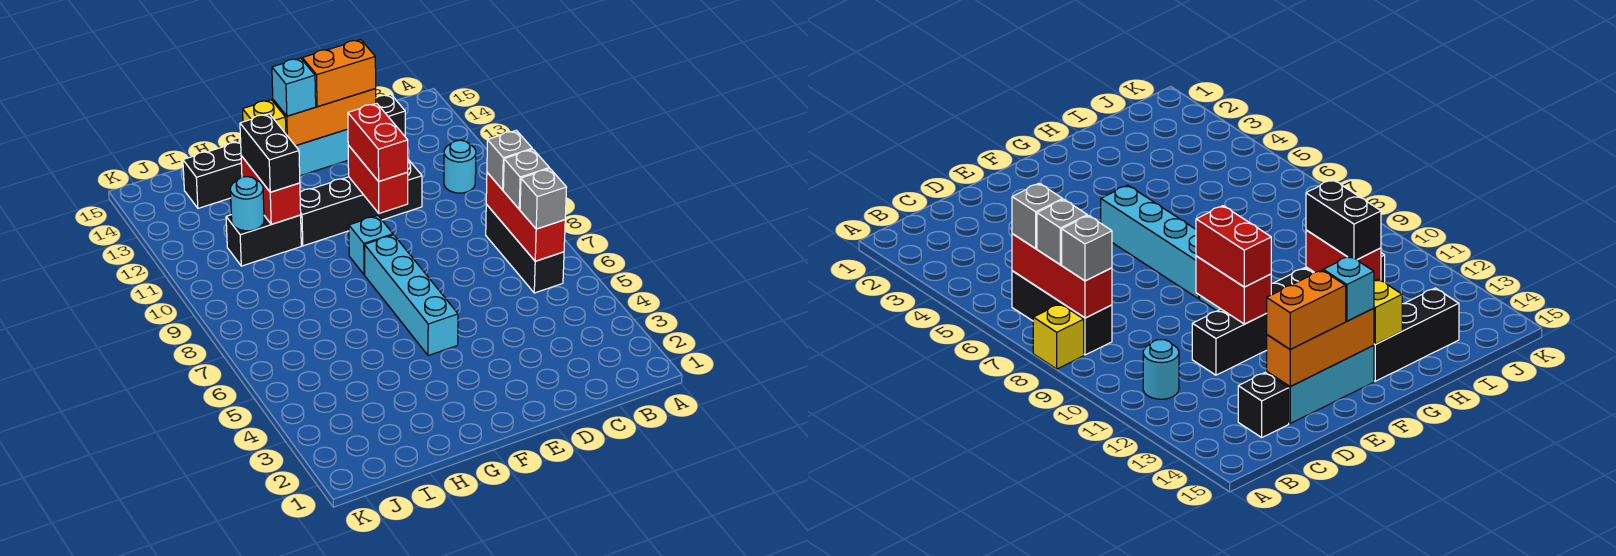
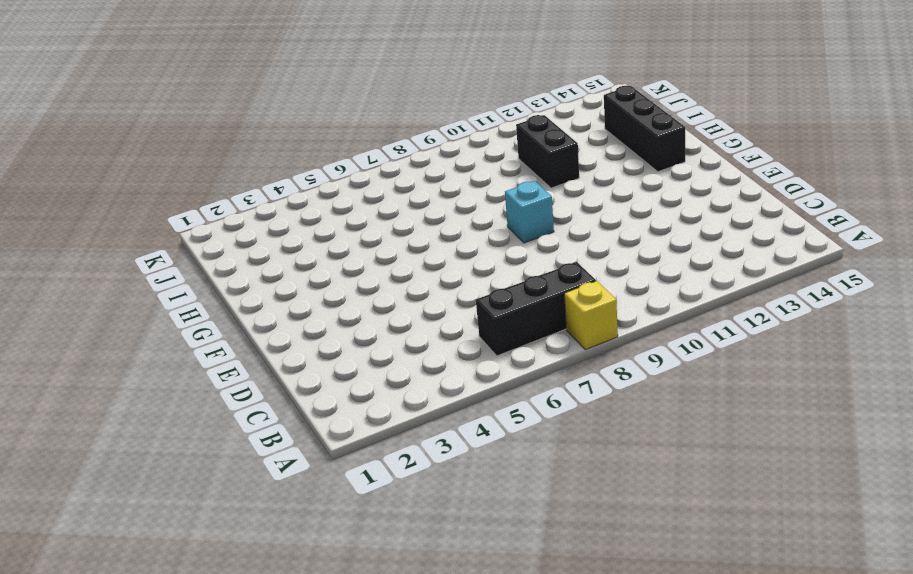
none -> cyan 1x1 round brick [444,140,476,193]
none -> black 1x1 brick [376,94,405,136]
none -> black 1x4 brick [300,159,422,246]

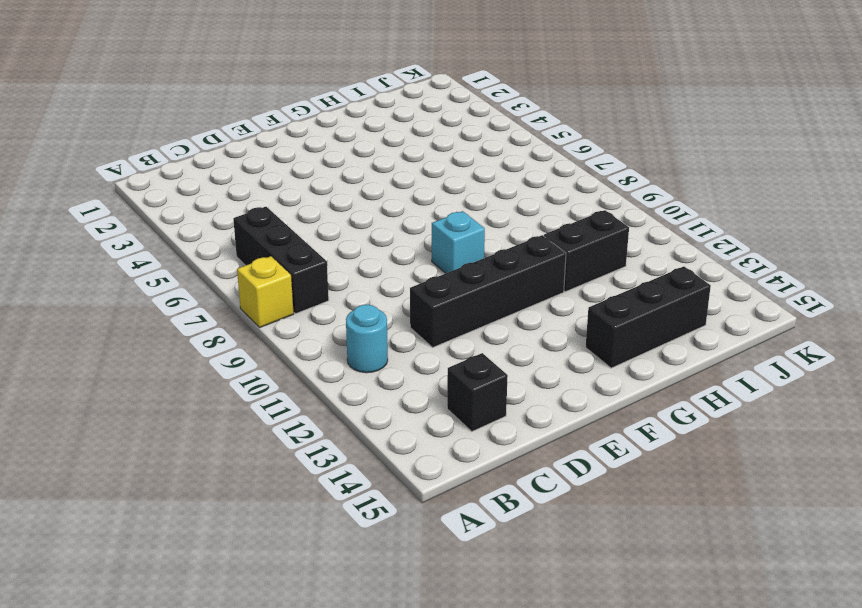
none -> cyan 1x3 brick [296,129,348,176]
none -> cyan 1x4 brick [365,235,458,356]
none -> red 1x3 brick [486,173,565,261]

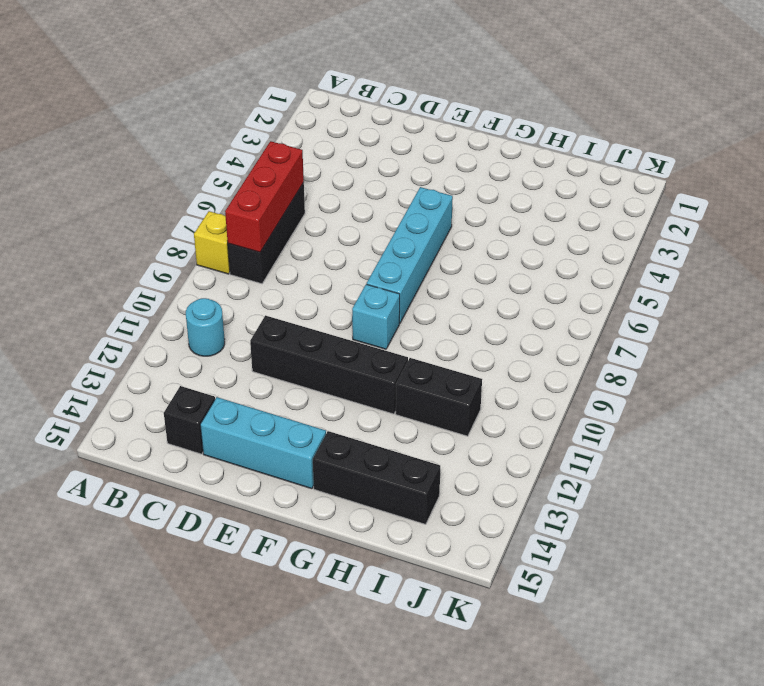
none -> orange 1x3 brick [273,89,376,146]
none -> red 1x2 brick [348,145,408,213]
none -> yellow 1x1 brick [243,100,286,134]

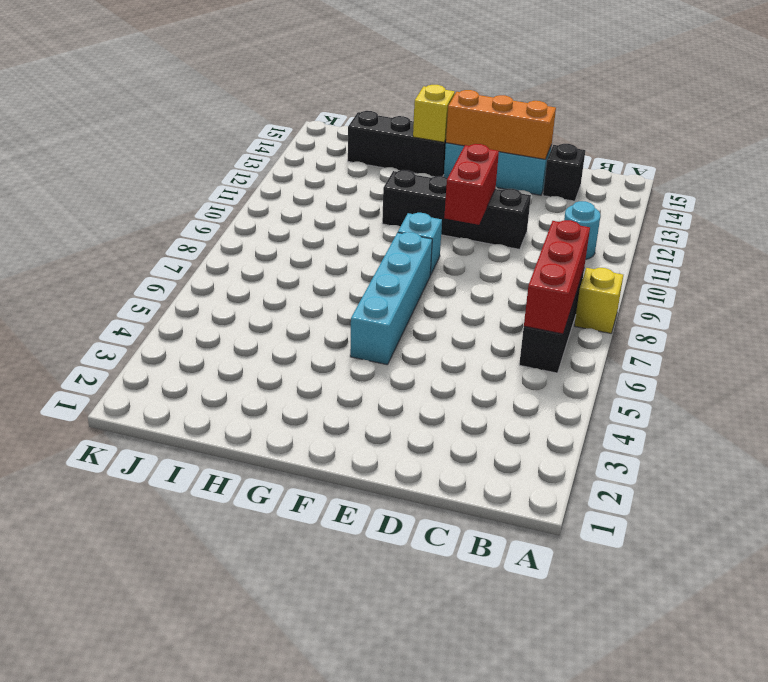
none -> black 1x2 brick [226,215,301,266]
none -> red 1x2 brick [241,156,301,224]
none -> cyan 1x1 round brick [230,177,264,231]

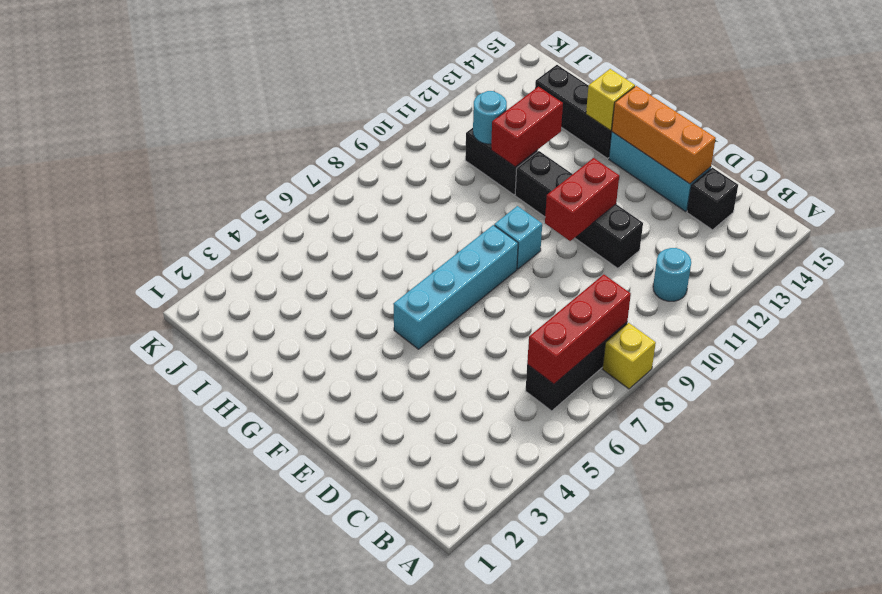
none -> grey 1x1 brick [520,169,567,229]
none -> grey 1x1 brick [503,149,549,209]
none -> grey 1x1 brick [487,130,532,190]

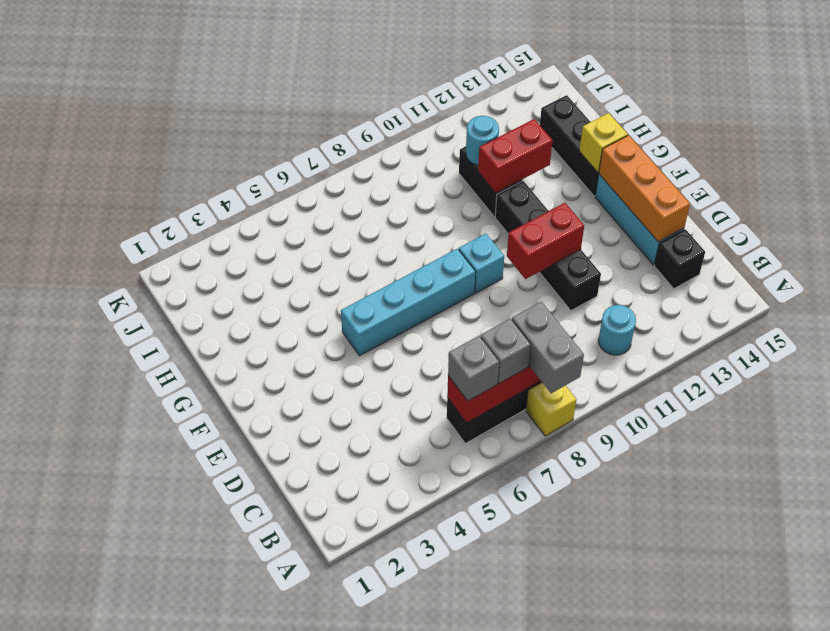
grey 1x2 brick [512,301,584,393] -> grey 1x1 brick [487,130,532,190]
none -> orange 1x2 brick [302,40,376,107]
none -> red 1x2 brick [348,103,408,181]
none -> cyan 1x1 brick [272,58,316,116]

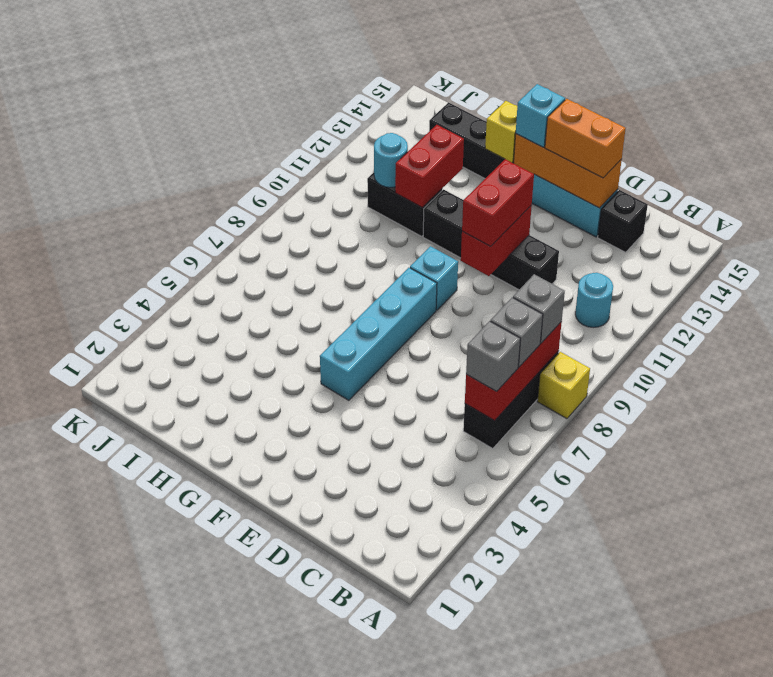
none -> black 1x2 brick [240,114,300,192]

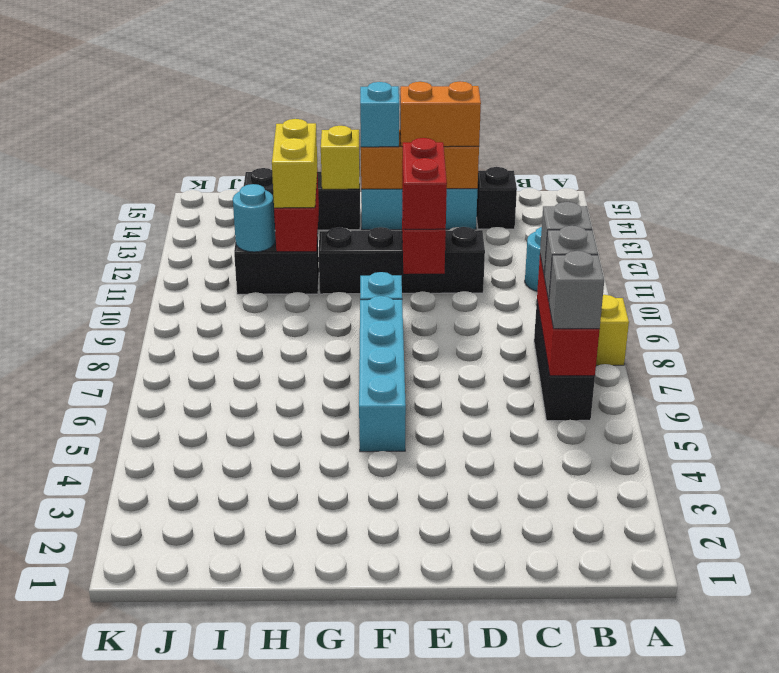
yellow 1x2 brick [272,119,317,208] -> black 1x2 brick [240,114,300,192]

